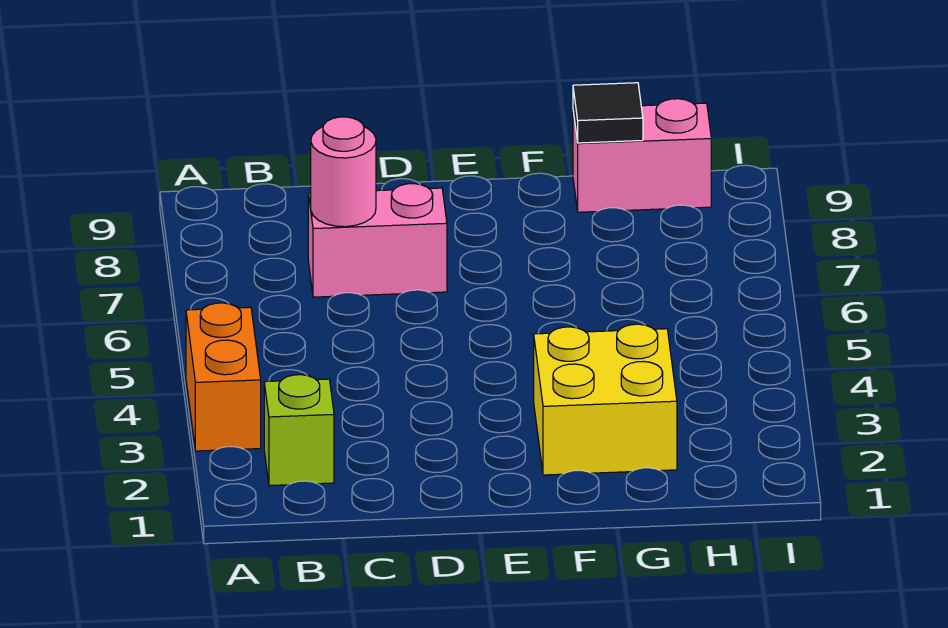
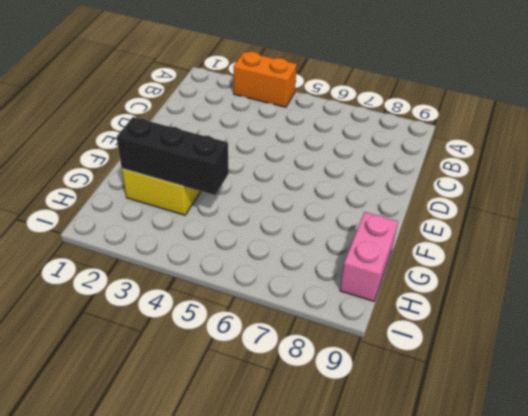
black 1x3 brick [117,117,229,195] -> none
none -> lime 1x1 brick [264,375,334,486]
none -> pink 1x2 brick [308,184,447,297]

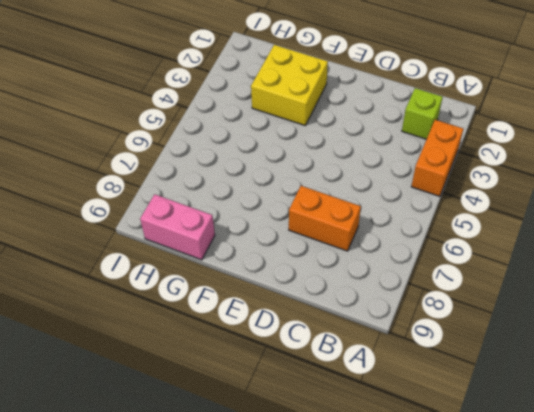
orange 1x2 brick [289,186,361,251] -> pink 1x2 brick [308,184,447,297]
none -> pink 1x1 round brick [311,117,376,227]
none -> black 1x1 tile [573,83,643,143]

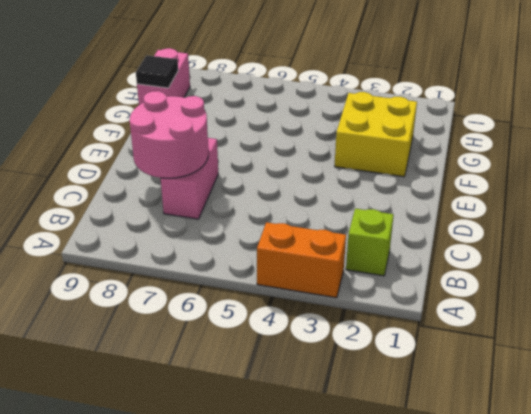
pink 2x2 round brick [130,91,208,178] -> pink 1x1 round brick [311,117,376,227]

